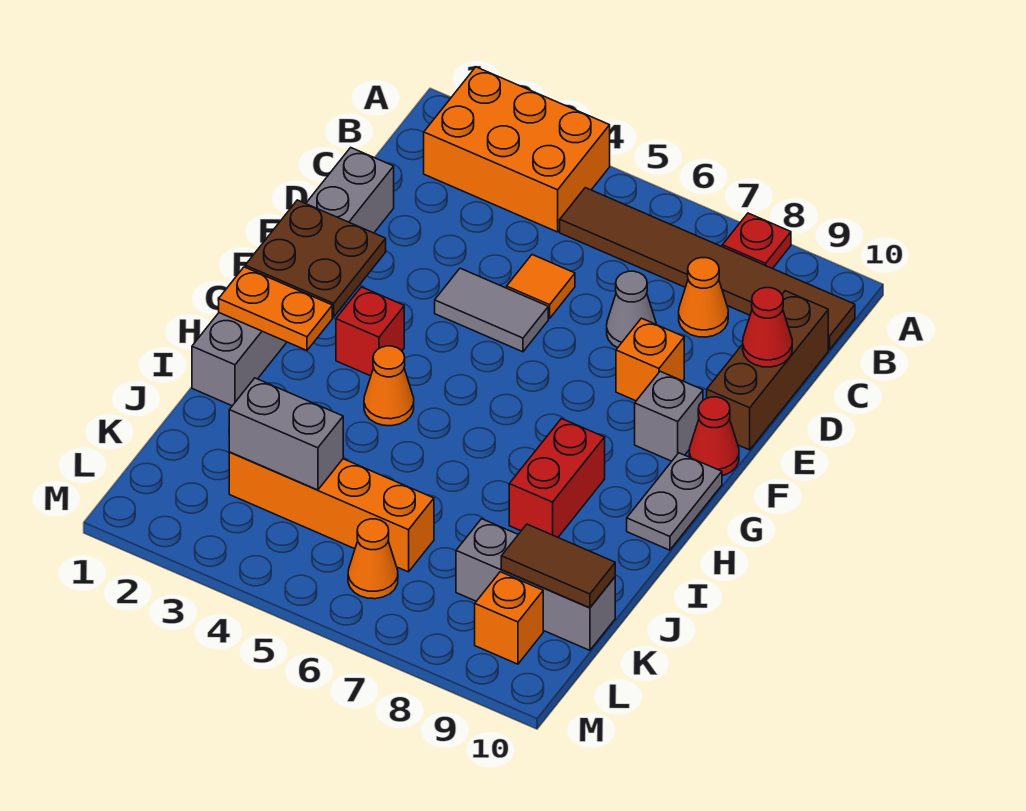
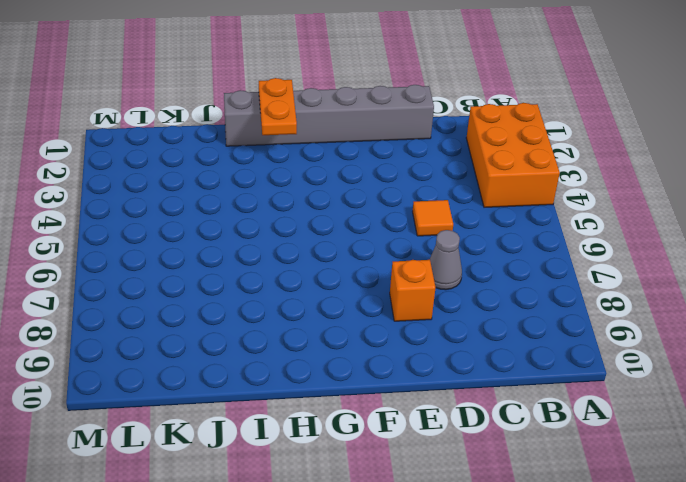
none -> red 1x1 plate [722,213,791,269]
none -> brown 1x6 tile [560,188,855,350]
none -> orange 1x1 cone [679,258,728,337]

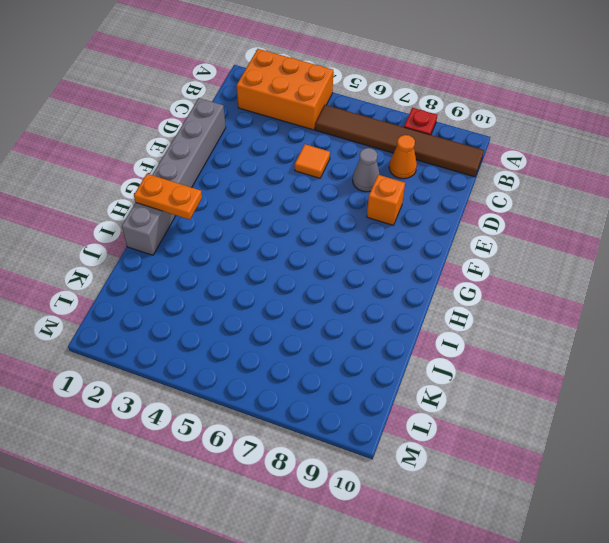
none -> brown 1x3 brick [707,291,828,450]
none -> grey 1x2 tile [435,268,548,352]
none -> grey 1x1 brick [635,371,703,461]

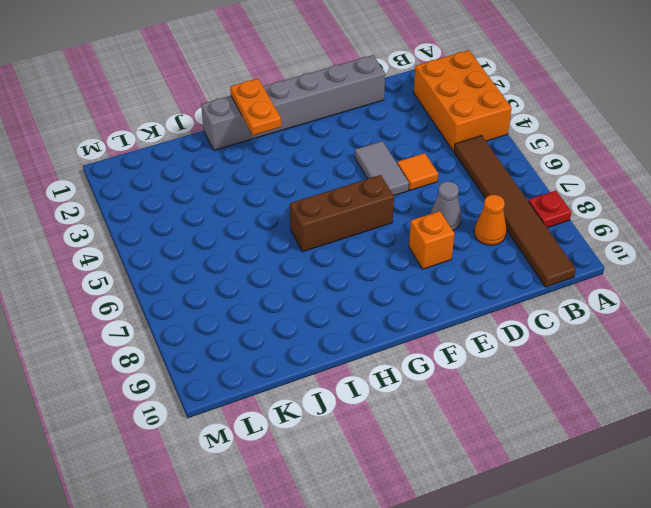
brown 1x3 brick [290,175,394,252] -> brown 1x3 brick moved to [707,291,828,450]
none -> grey 1x1 brick [635,371,703,461]
none -> red 1x1 cone [689,397,739,476]
none -> red 1x1 brick [336,287,404,376]

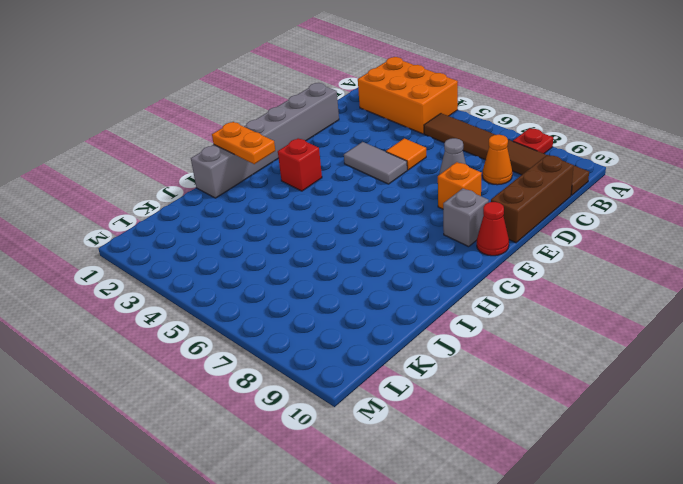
none -> grey 1x2 plate [627,453,722,550]
none -> orange 1x1 cone [364,346,414,426]
none -> red 1x2 brick [509,419,605,537]

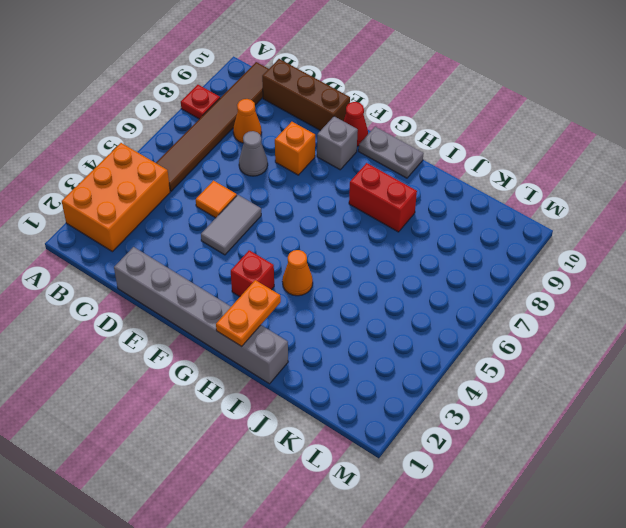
none -> orange 1x4 brick [229,452,434,572]
none -> grey 1x3 brick [456,519,615,650]
none -> orange 1x1 cone [348,519,398,599]

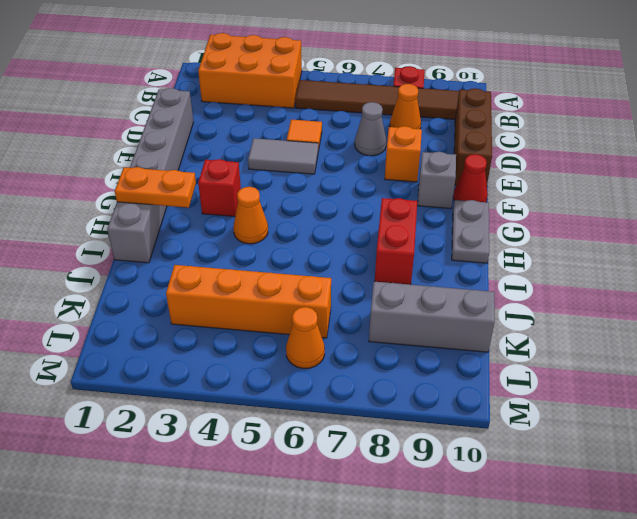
none -> orange 1x1 brick [475,572,543,664]
none -> red 1x1 cone [743,288,792,367]
none -> brown 2x2 plate [245,200,386,317]

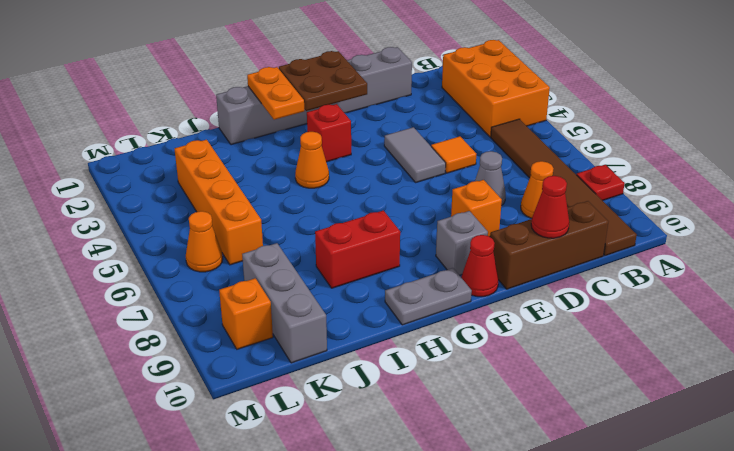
none -> grey 1x2 brick [229,378,343,490]
none -> brown 1x2 tile [501,524,615,608]

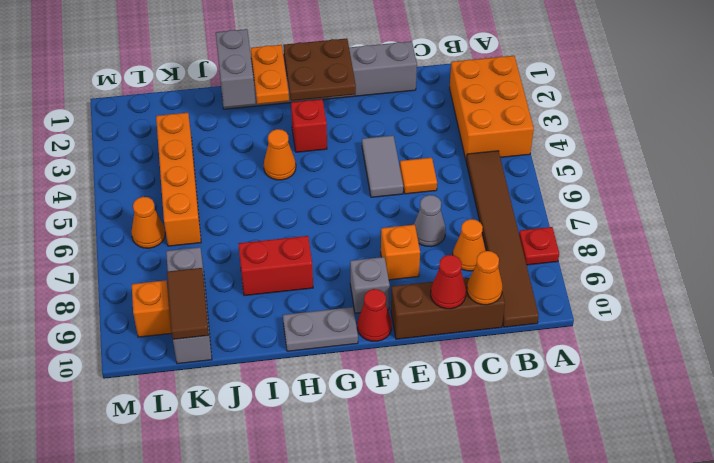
orange 1x1 cone [467,251,503,305] -> none
grey 1x2 brick [216,29,256,107] -> grey 1x2 brick moved to [229,378,343,490]

